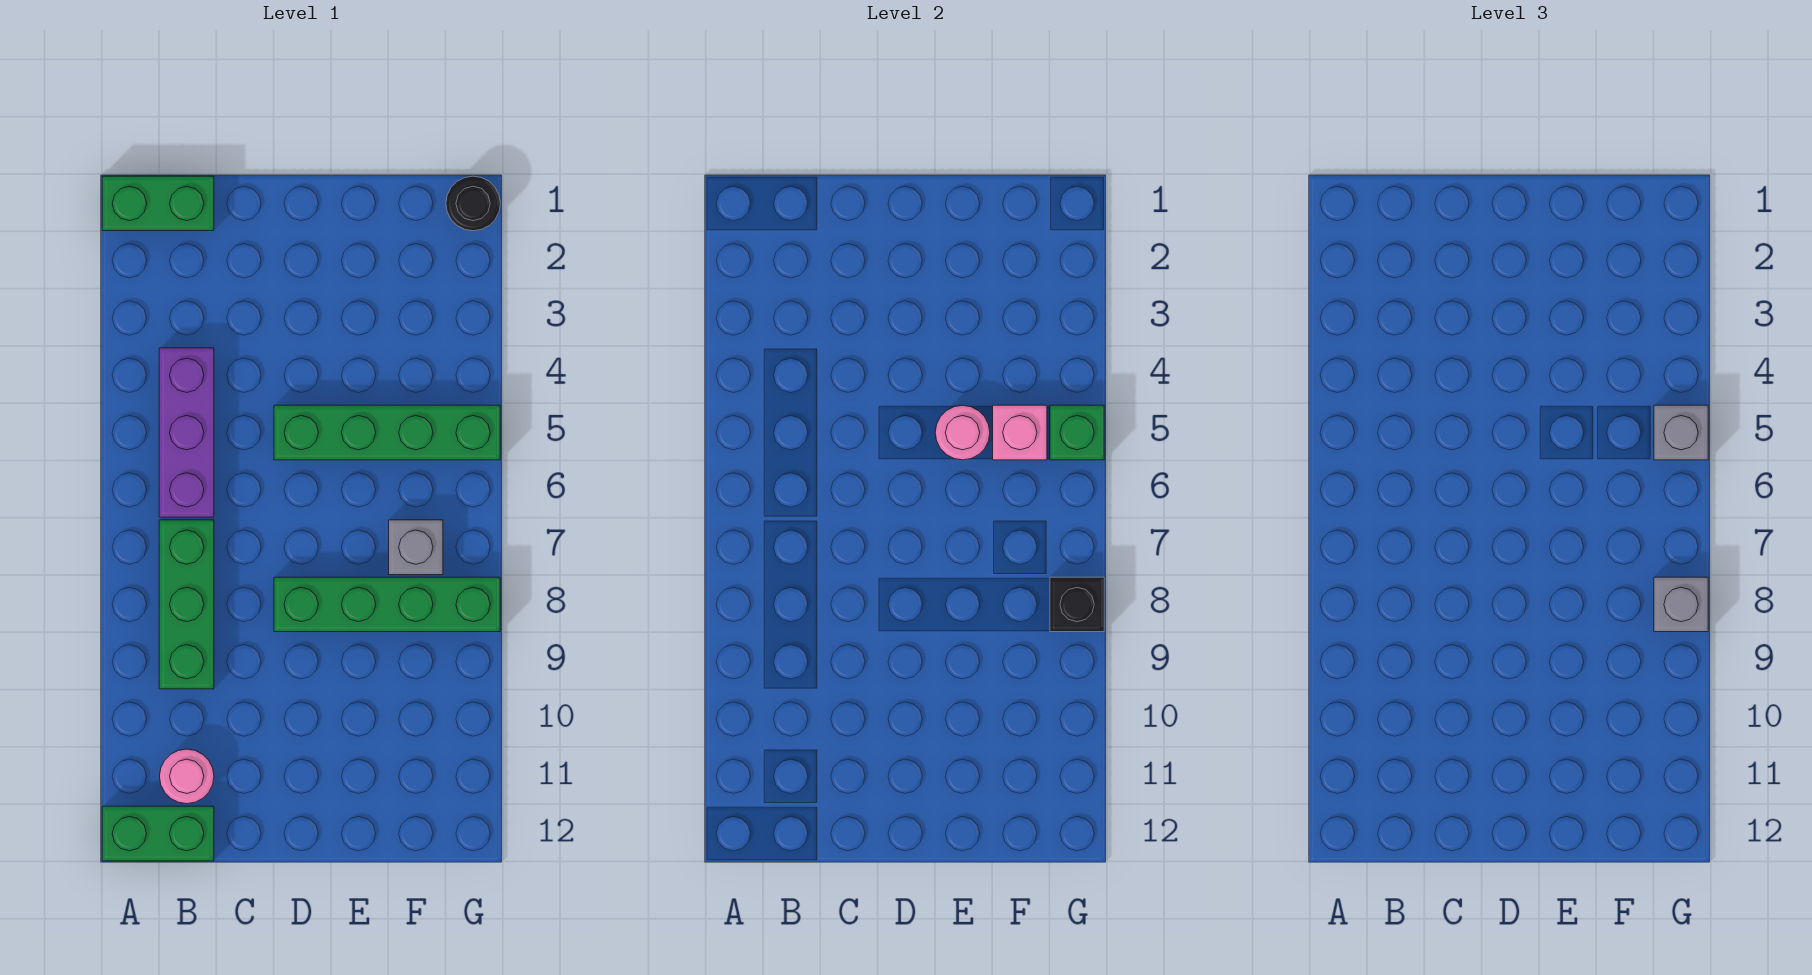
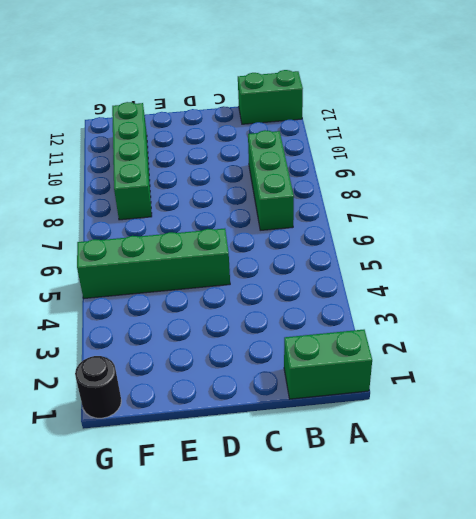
green 1x4 brick [112,102,152,220] -> green 1x4 brick turned to [274,577,500,632]
none -> purple 1x3 brick [159,348,214,517]
none -> pink 1x1 round brick [160,749,214,804]
none -> grey 1x1 brick [389,520,443,575]

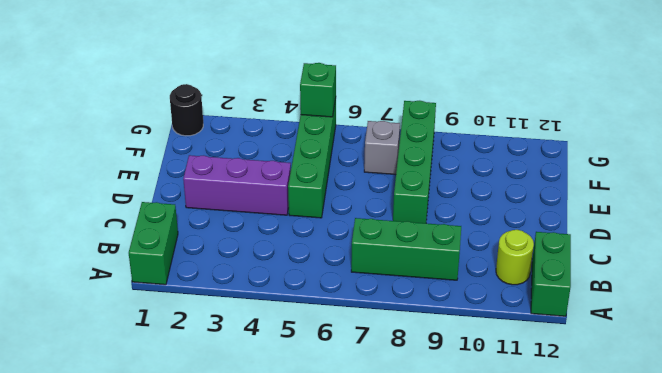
lime 1x1 round brick [496,230,534,285] -> pink 1x1 round brick [160,749,214,804]
purple 1x3 brick [183,155,291,215] -> purple 1x3 brick moved to [159,348,214,517]
none -> pink 1x1 round brick [935,405,990,460]
none -> pink 1x1 brick [993,405,1047,460]
none -> black 1x1 brick [1050,577,1104,632]

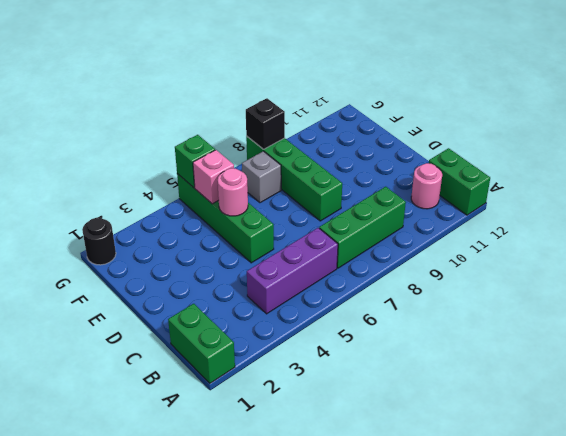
none -> grey 1x1 brick [1654,405,1708,460]
none -> grey 1x1 brick [1654,577,1708,632]

